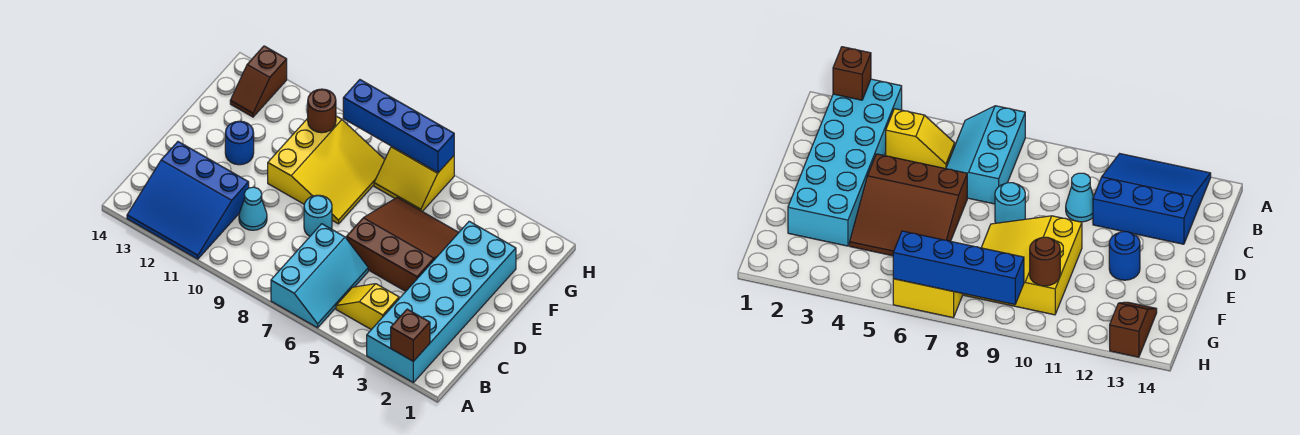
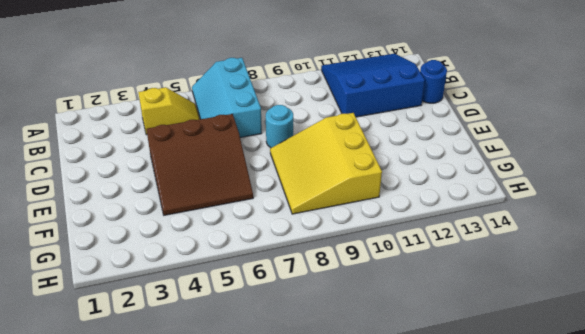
blue 1x1 round brick [420,60,447,103] -> blue 1x1 round brick moved to [225,121,254,165]
none -> cyan 2x6 brick [367,221,516,382]
none -> cyan 1x1 cone [239,187,267,230]
none -> yellow 2x2 slope [374,146,454,212]

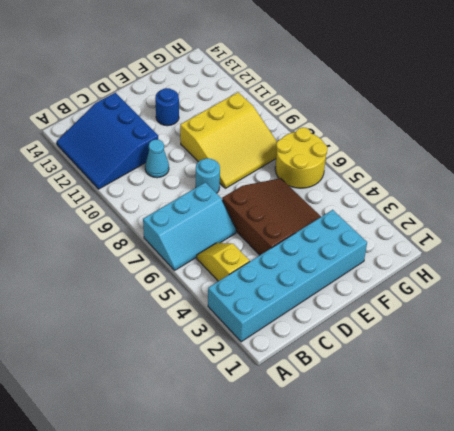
yellow 2x2 round brick [275,127,327,188] -> yellow 2x2 slope [374,146,454,212]
none -> brown 1x2 slope [230,46,287,117]
none -> brown 1x1 brick [391,309,430,361]
none -> brown 1x1 round brick [308,89,336,133]

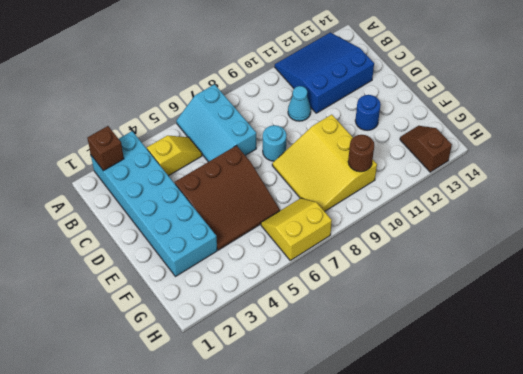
none -> blue 1x4 brick [343,80,454,173]

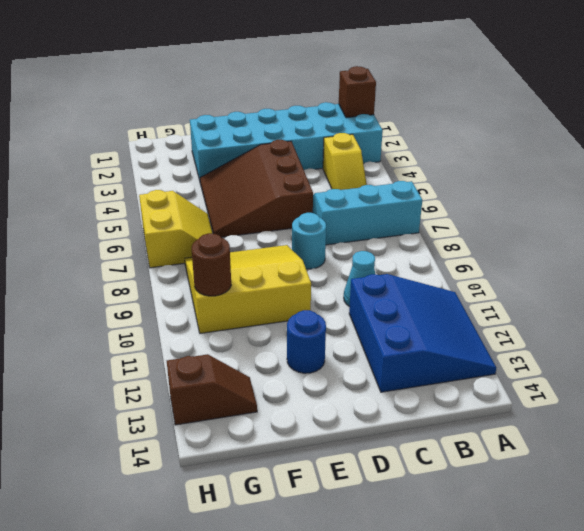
none -> blue 1x4 brick [343,80,454,173]

